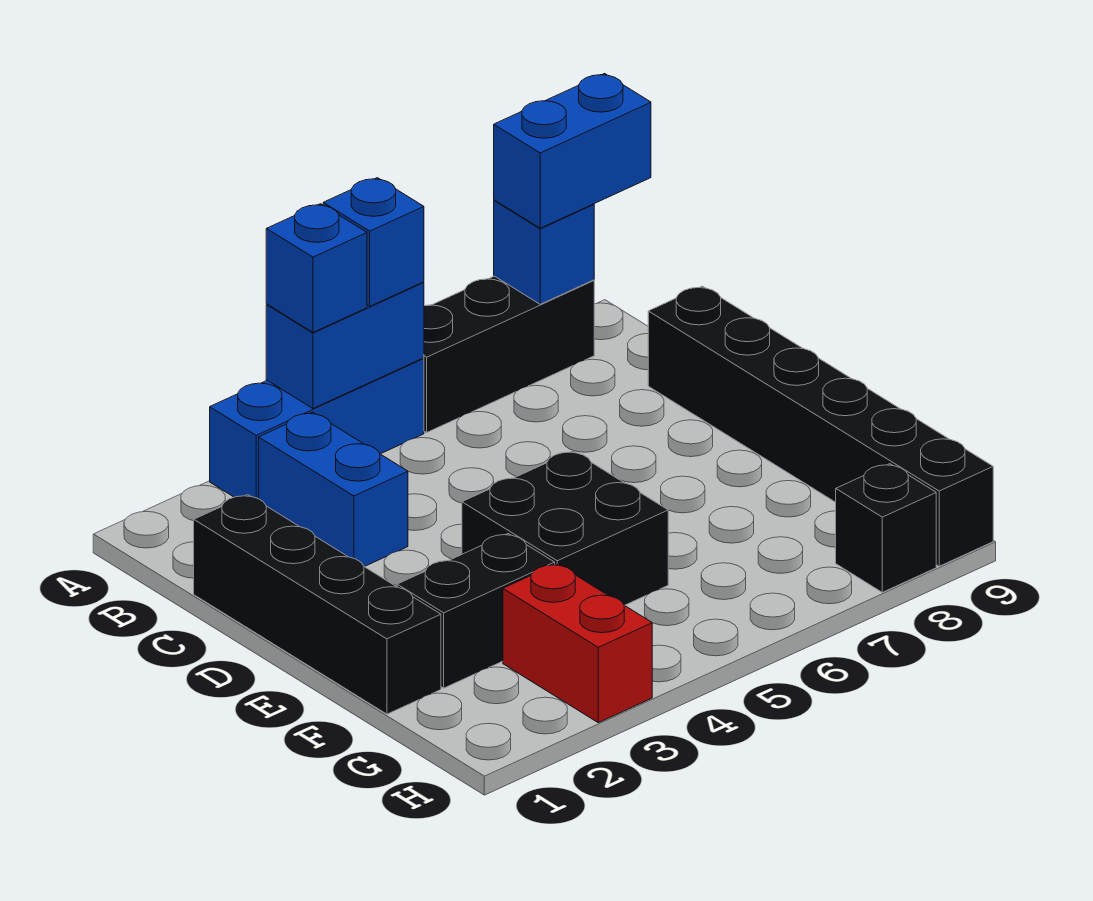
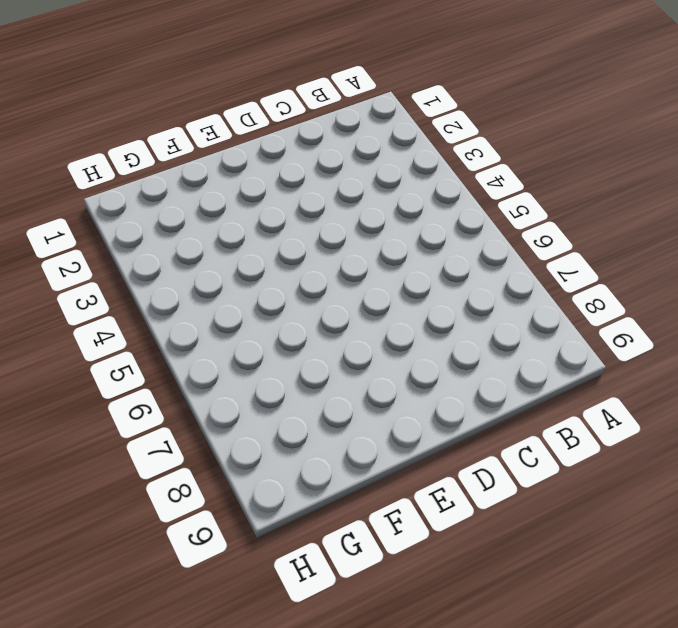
none -> blue 1x3 brick [210,358,424,499]
none -> black 1x3 brick [424,276,594,432]
none -> blue 1x2 brick [259,412,408,567]

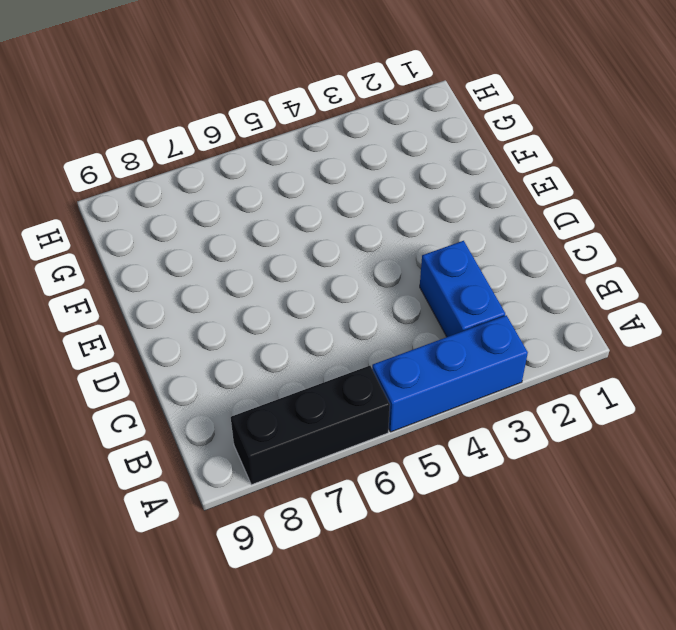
none -> black 1x4 brick [194,495,441,714]
none -> black 1x6 brick [648,286,993,566]
none -> black 2x2 brick [462,451,668,605]

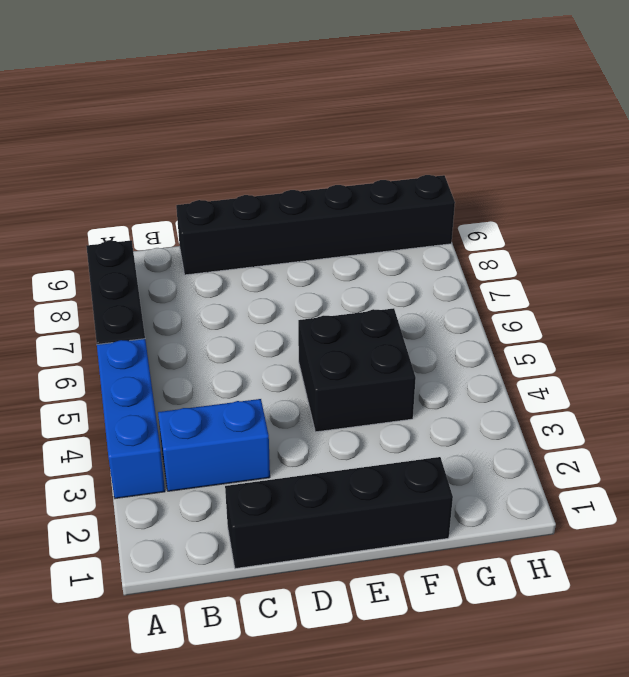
none -> black 1x2 brick [397,534,555,688]
none -> red 1x2 brick [503,564,652,723]
none -> black 1x1 brick [836,464,936,592]

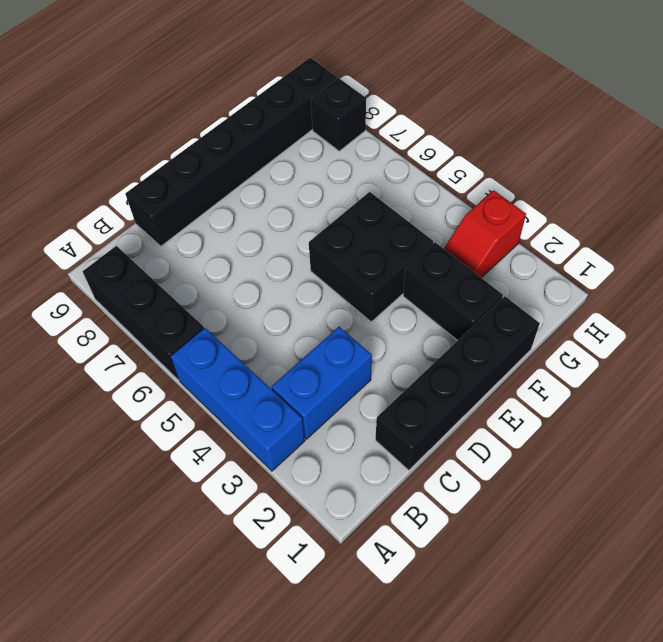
red 1x2 slope [444,190,526,278] -> red 1x2 brick [503,564,652,723]
none -> blue 1x2 brick [266,282,424,408]
none -> blue 1x1 brick [494,200,594,304]
none -> blue 1x1 brick [266,204,367,332]

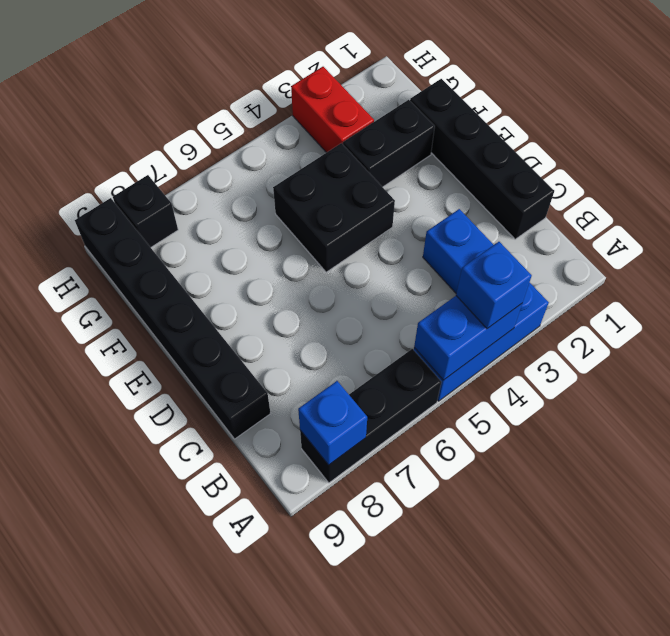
none -> blue 1x1 brick [323,178,424,306]
none -> blue 1x2 brick [494,74,651,228]

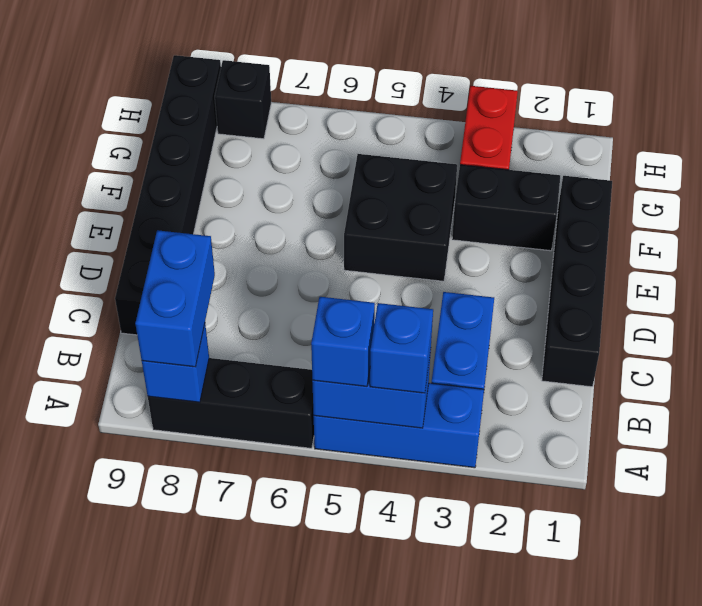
blue 1x2 brick [135,230,215,367] -> blue 1x2 brick turned to [494,74,651,228]

